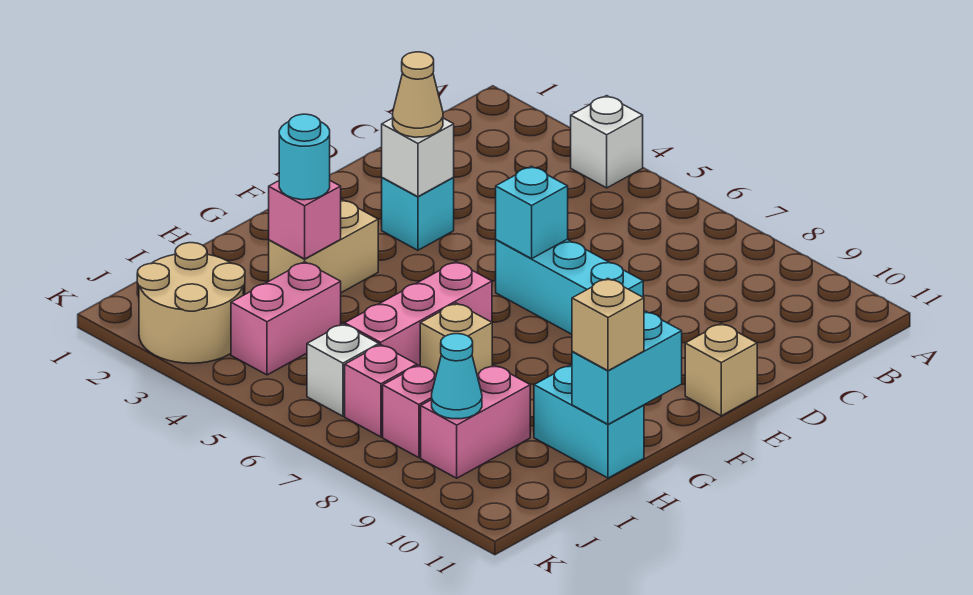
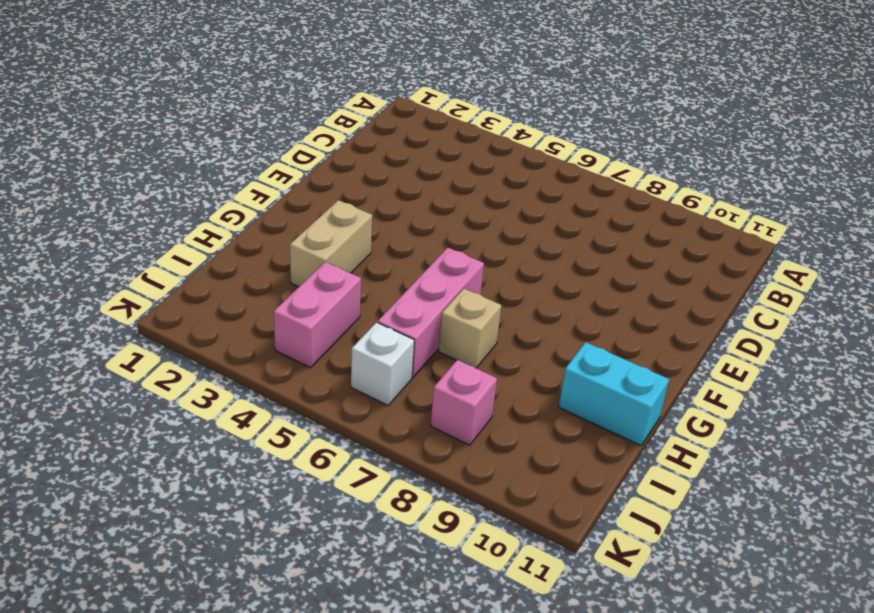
none -> white 1x1 brick [571,96,643,188]
none -> cyan 1x1 brick [382,177,454,250]
none -> cyan 1x3 brick [496,239,643,334]

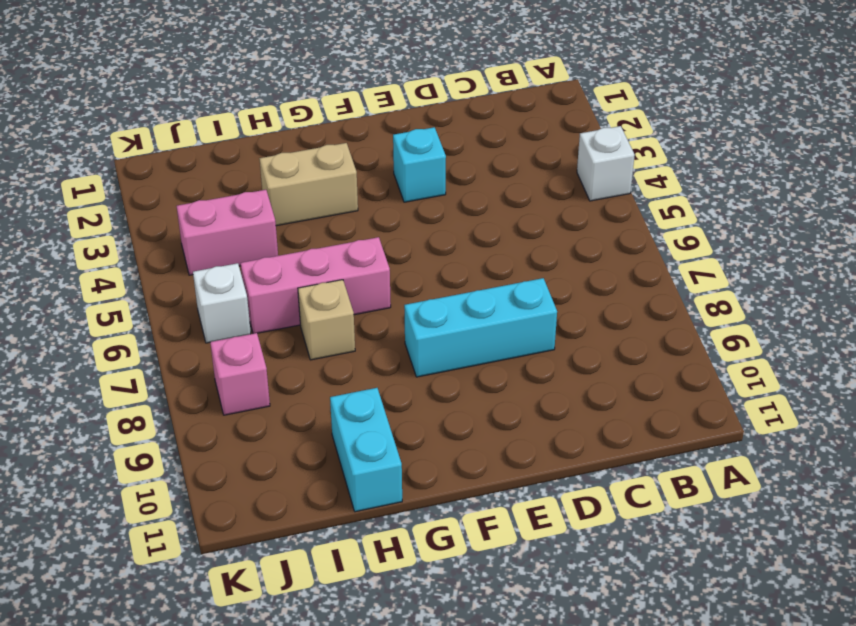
cyan 1x3 brick [404,278,557,377] -> cyan 1x3 brick turned to [496,239,643,334]
none -> tan 1x1 brick [685,323,757,416]
none -> pink 1x2 brick [421,365,530,478]
none -> tan 2x2 round brick [137,243,245,363]

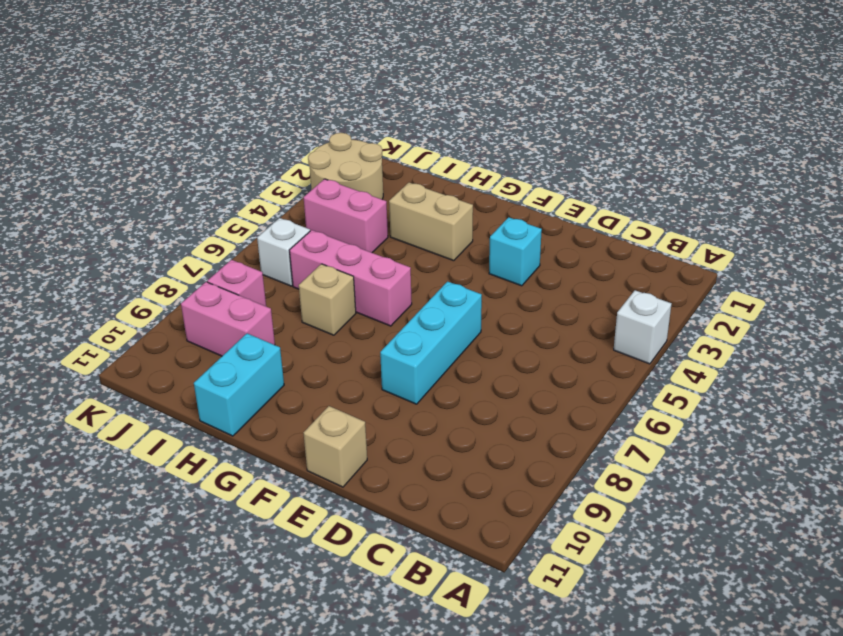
none -> pink 1x1 brick [345,345,417,437]
none -> white 1x1 brick [382,118,454,197]
none -> cyan 1x1 brick [496,166,568,259]

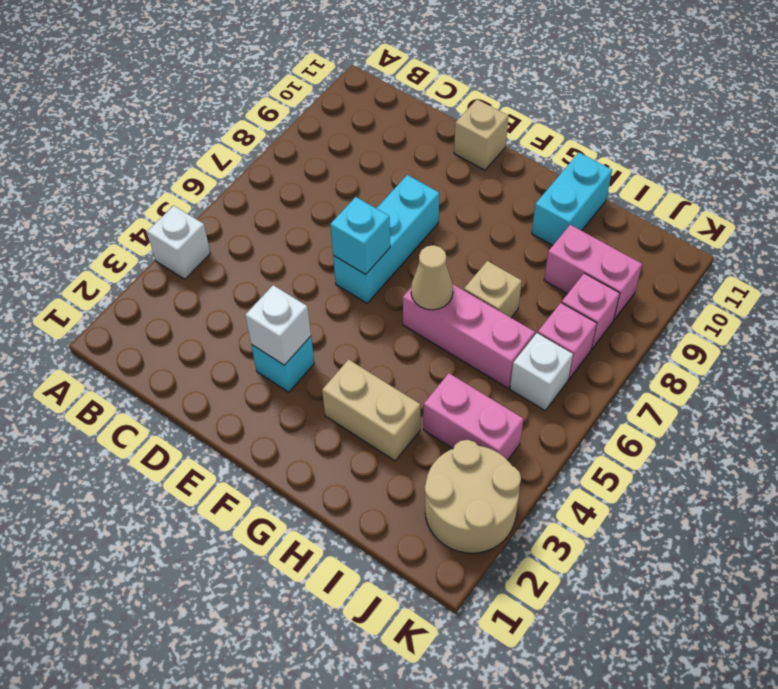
tan 1x1 cone [411,245,453,310] -> tan 1x1 cone moved to [393,52,443,137]
none -> cyan 1x2 brick [572,311,682,424]
none -> pink 1x1 brick [269,181,341,259]
none -> cyan 1x1 cone [432,334,482,419]

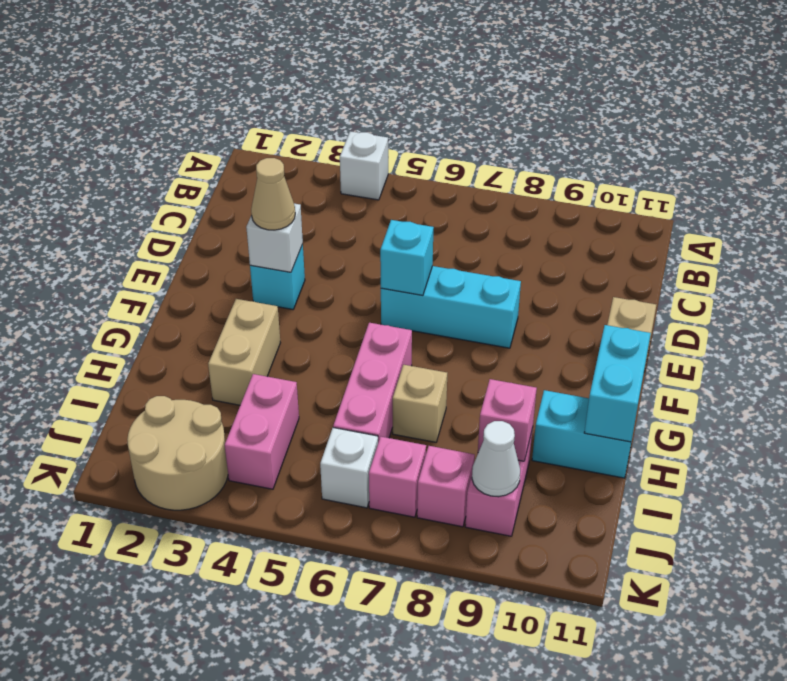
pink 1x1 brick [478,379,537,461] -> pink 1x1 brick moved to [269,181,341,259]
white 1x1 cone [472,421,520,497] -> cyan 1x1 cone [432,334,482,419]
none -> cyan 1x1 round brick [279,114,330,200]
none -> tan 1x1 brick [572,278,644,371]

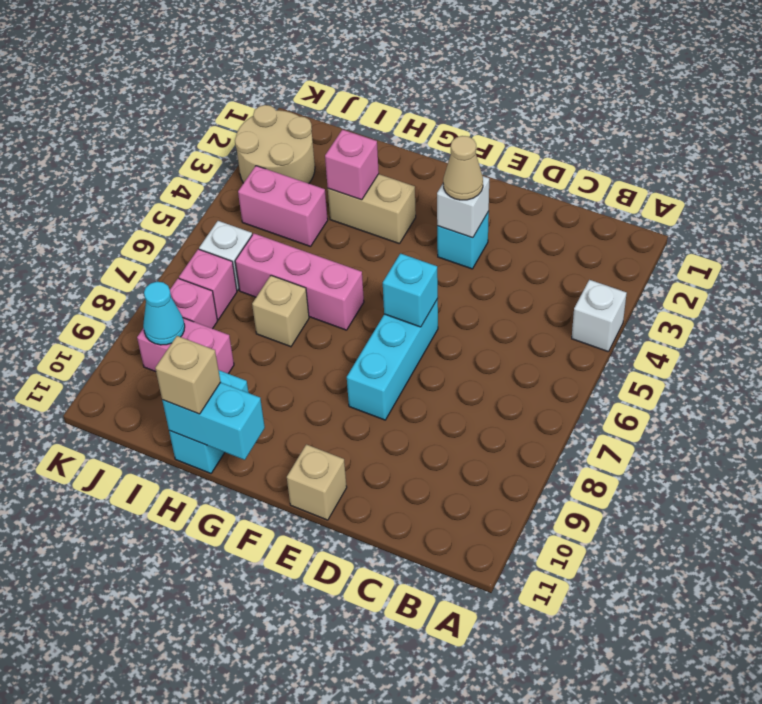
none -> cyan 1x1 round brick [279,114,330,200]

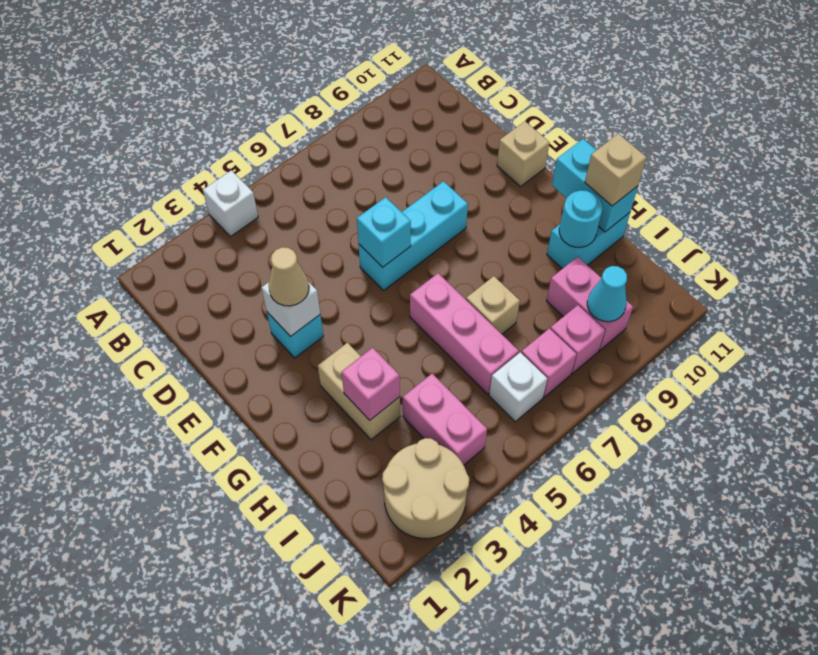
cyan 1x1 round brick [559,190,603,247] -> cyan 1x1 round brick moved to [279,114,330,200]

